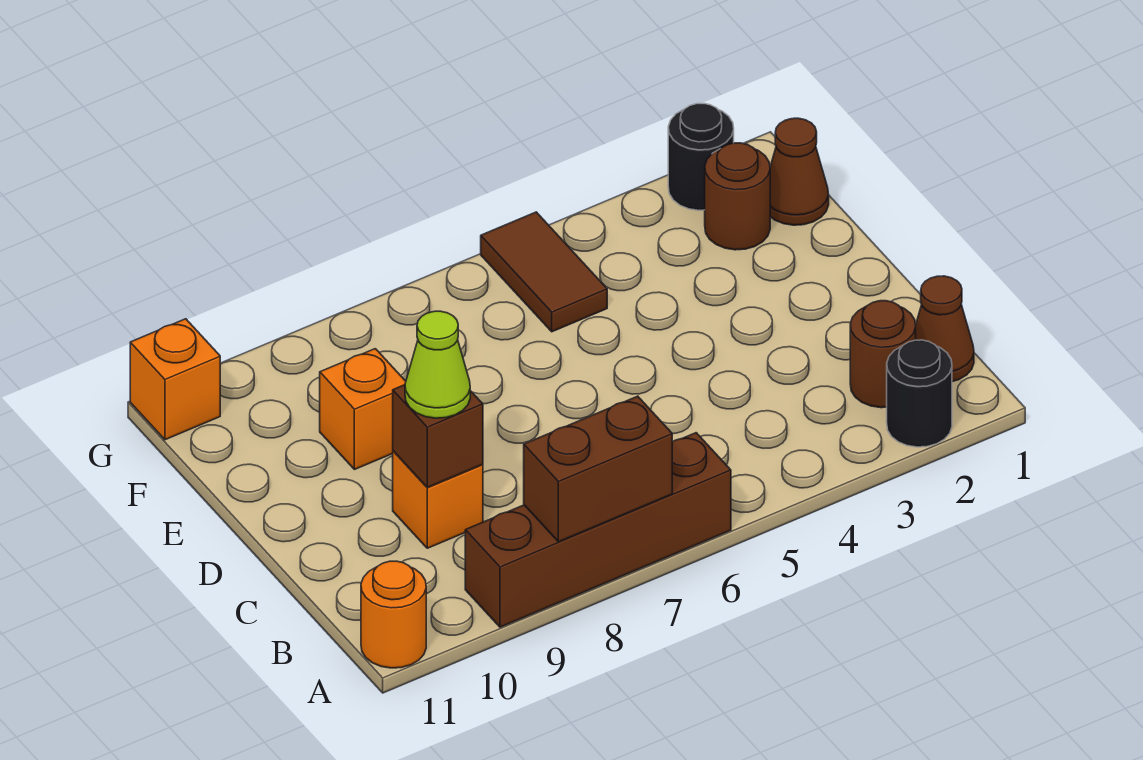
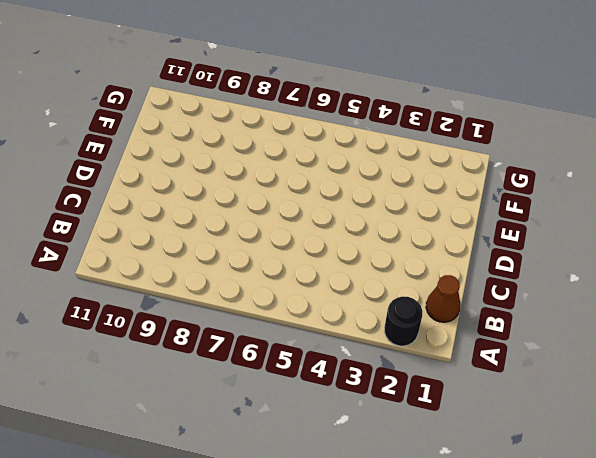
none -> brown 1x4 brick [465,433,731,627]
none -> orange 1x1 round brick [361,561,426,668]
none -> brown 1x1 round brick [850,301,916,408]

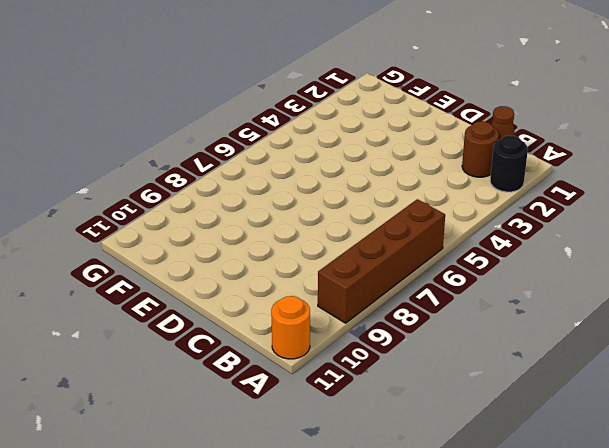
none -> orange 1x1 brick [393,451,483,548]
none -> orange 1x1 brick [320,349,406,470]
none -> brown 1x1 cone [770,118,829,225]

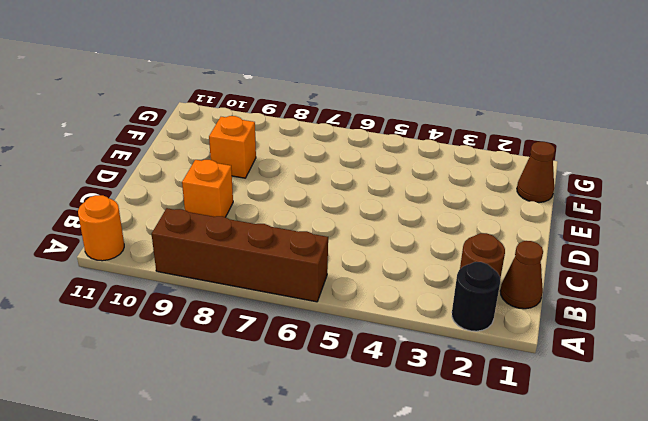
none -> brown 1x1 round brick [705,143,770,250]
none -> brown 1x2 tile [481,212,607,332]
none -> black 1x1 round brick [668,104,734,210]

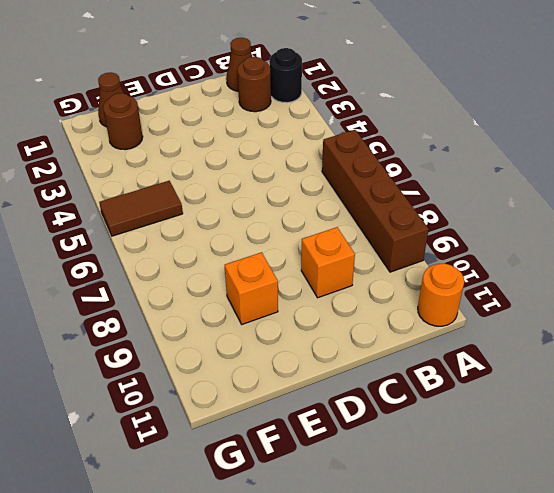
none -> black 1x1 round brick [668,104,734,210]
none -> orange 1x1 brick [130,319,220,440]
none -> brown 1x2 brick [524,396,672,542]

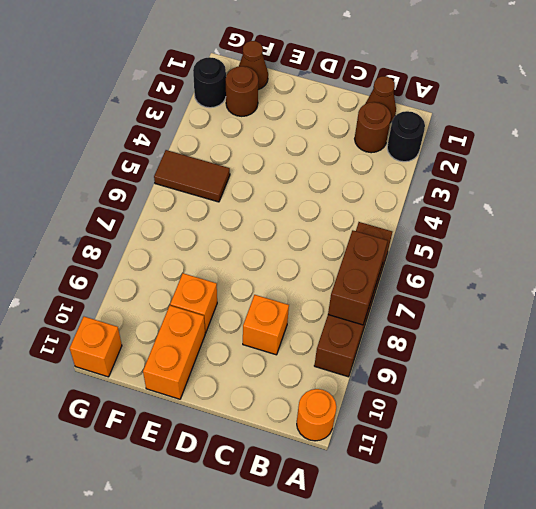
orange 1x2 brick [143,306,205,399] -> none
none -> brown 1x1 brick [393,385,483,487]
none -> lime 1x1 cone [405,311,470,418]

